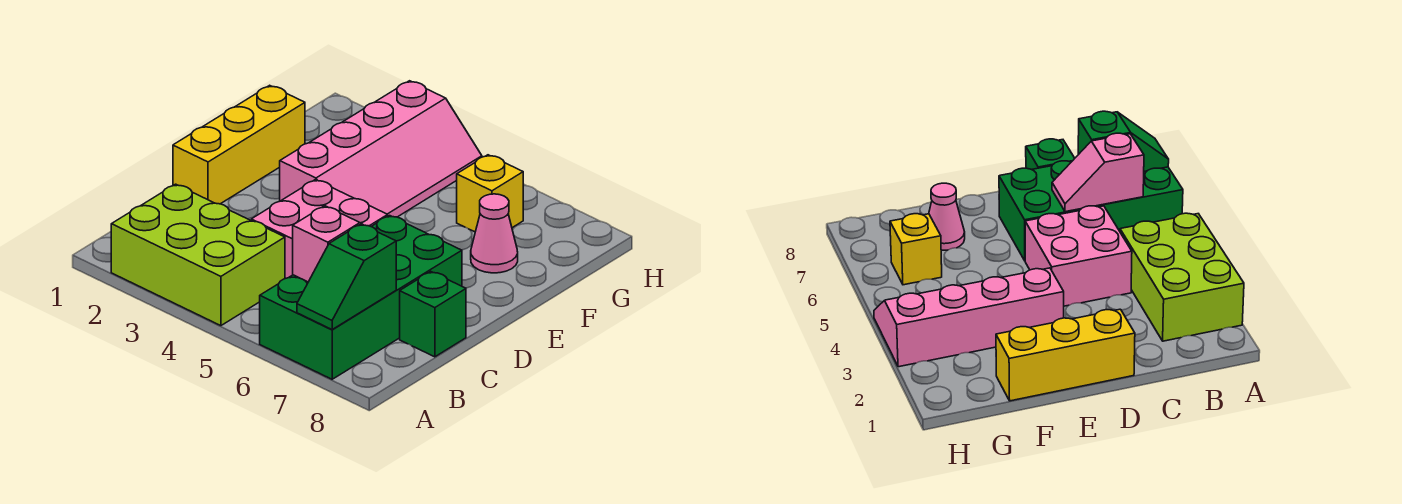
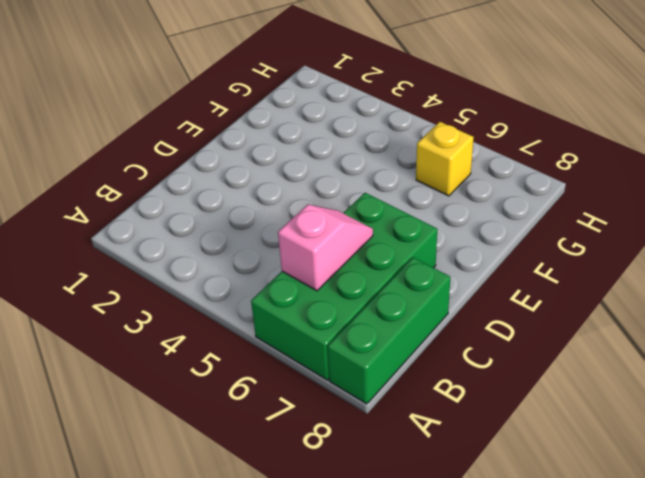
green 1x3 brick [328,257,451,404] -> green 1x1 brick [400,272,466,357]
none -> lime 2x3 brick [111,184,285,326]
none -> pink 2x2 brick [251,180,388,279]

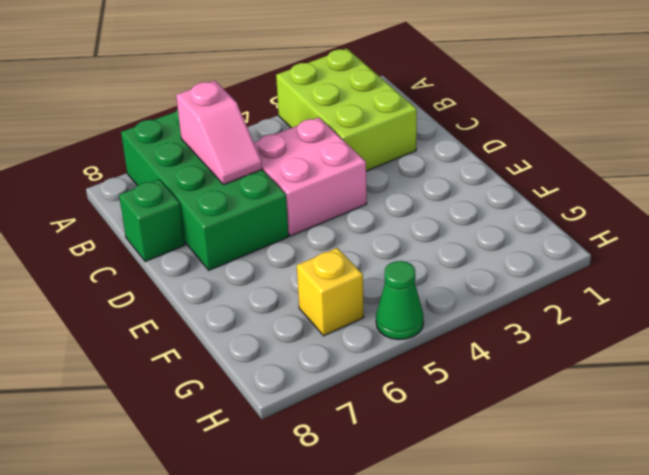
lime 2x3 brick [276,49,417,171] -> lime 2x3 brick turned to [111,184,285,326]
green 1x1 cone [376,261,424,340] -> none
none -> yellow 1x3 brick [173,85,305,204]
none -> pink 2x4 slope [280,81,482,217]

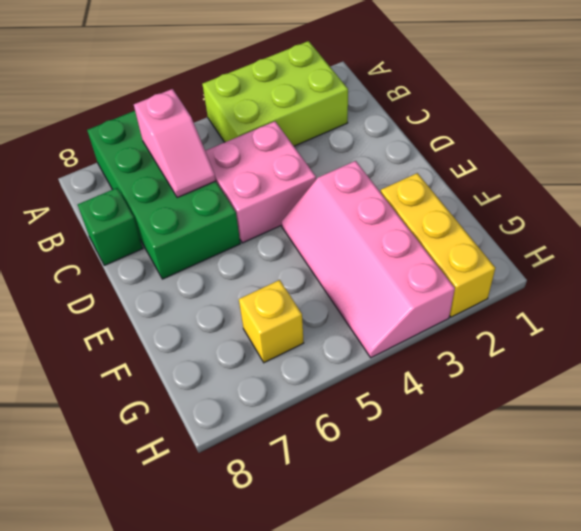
yellow 1x3 brick [381,173,495,317] -> yellow 1x3 brick moved to [173,85,305,204]
none -> pink 1x1 cone [471,194,518,273]
none -> green 1x2 slope [297,224,396,329]

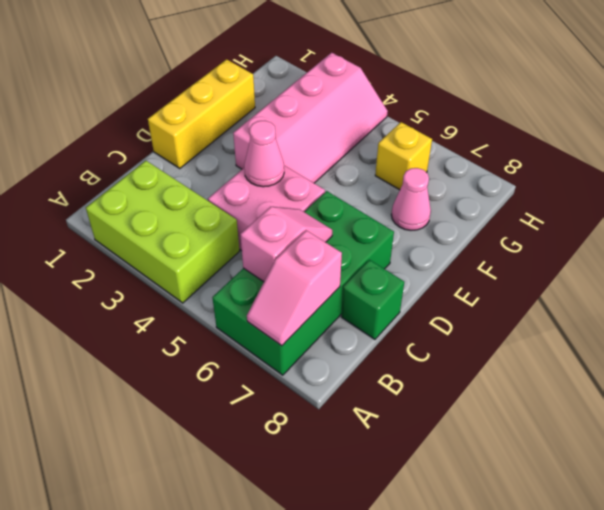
pink 1x2 slope [247,230,342,346] -> green 1x2 slope [297,224,396,329]
pink 1x1 cone [244,121,284,187] -> none

